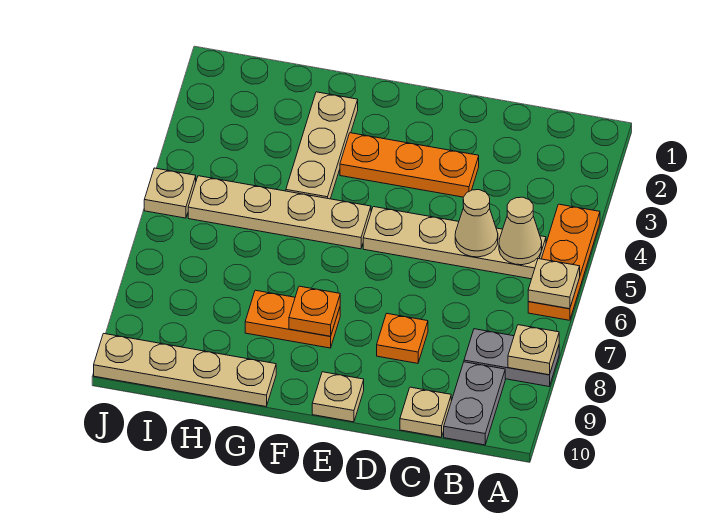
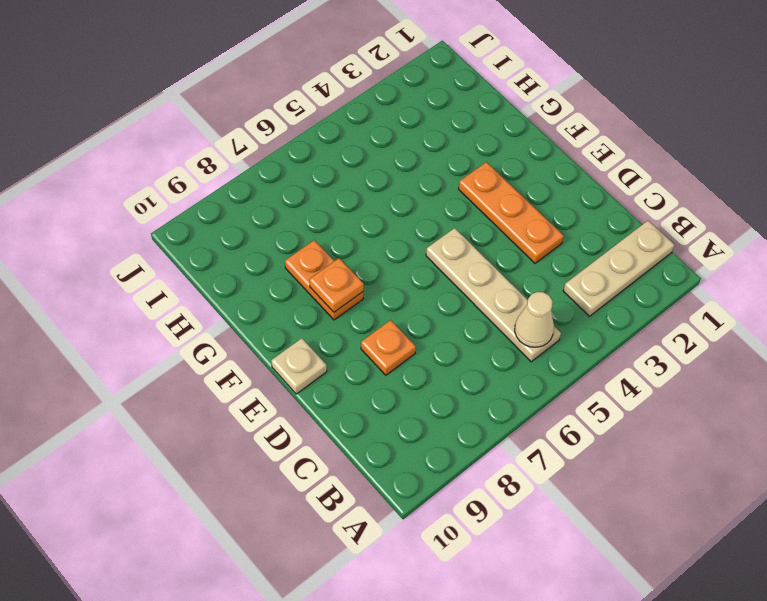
tan 1x3 plate [563,221,675,316] -> tan 1x3 plate moved to [286,92,358,199]
none -> orange 1x3 plate [528,204,600,320]
none -> grey 1x2 plate [464,329,559,386]
none -> grey 1x2 plate [444,362,505,445]

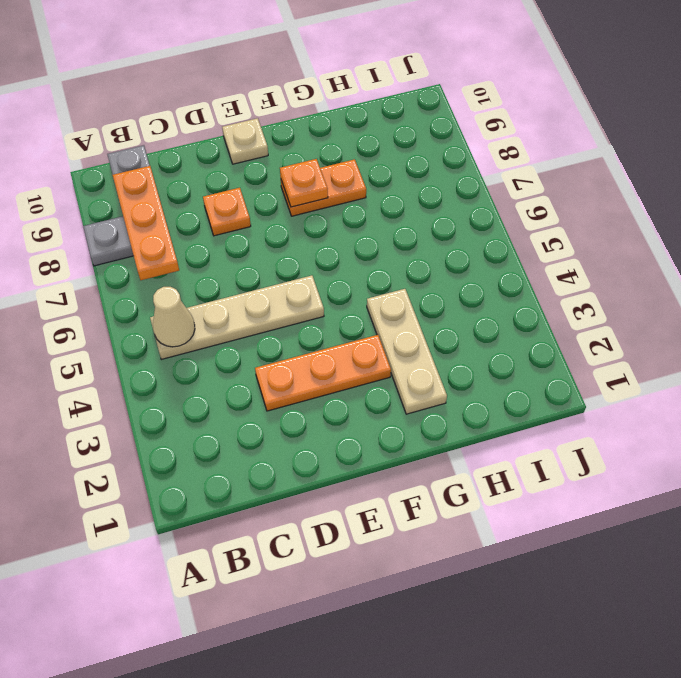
orange 1x3 plate [113,166,179,280] -> orange 1x3 plate moved to [528,204,600,320]
none -> tan 1x1 plate [400,387,451,437]
none -> tan 1x4 plate [188,176,371,249]
none -> tan 1x4 plate [94,333,276,406]

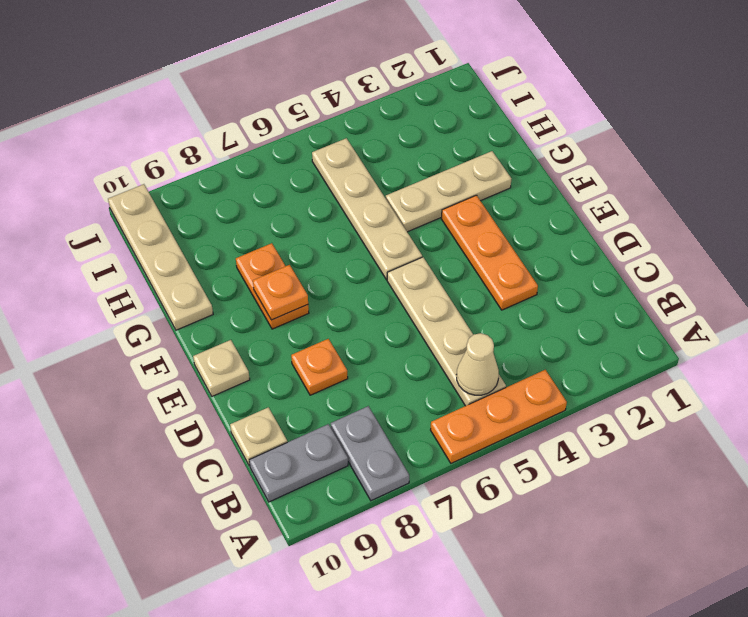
none -> tan 1x1 plate [144,168,196,218]
none -> tan 1x1 plate [528,259,580,309]
none -> tan 1x1 plate [508,325,559,375]

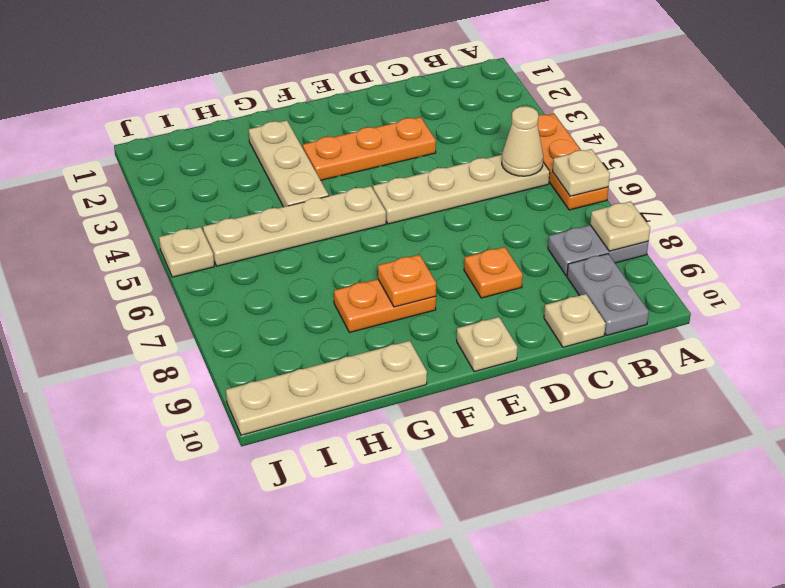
none -> tan 1x1 cone [455,190,498,257]

